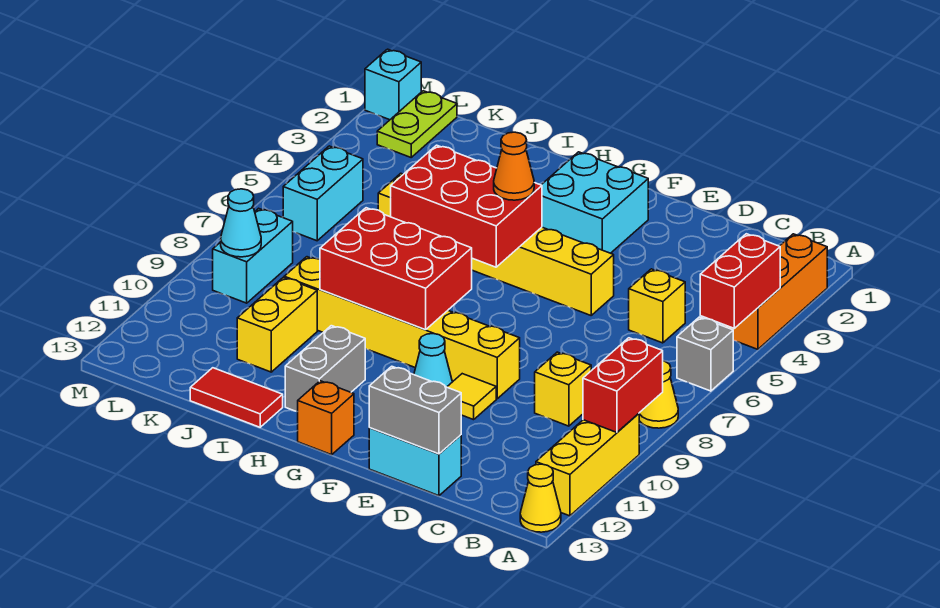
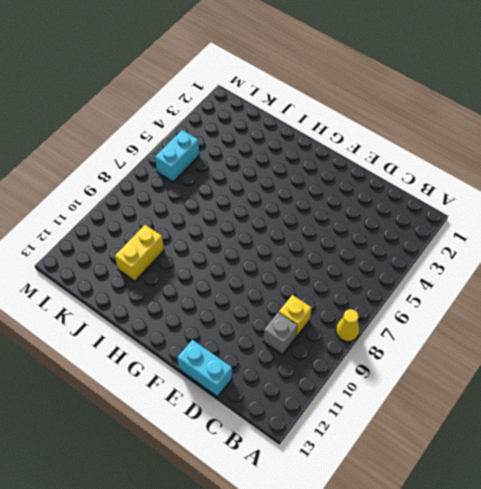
grey 1x1 brick [263,312,297,355] -> grey 1x1 brick moved to [677,317,733,391]
none -> orange 1x3 brick [724,234,827,349]
none -> yellow 1x3 brick [536,414,639,516]
none -> yellow 1x1 cone [520,464,561,532]

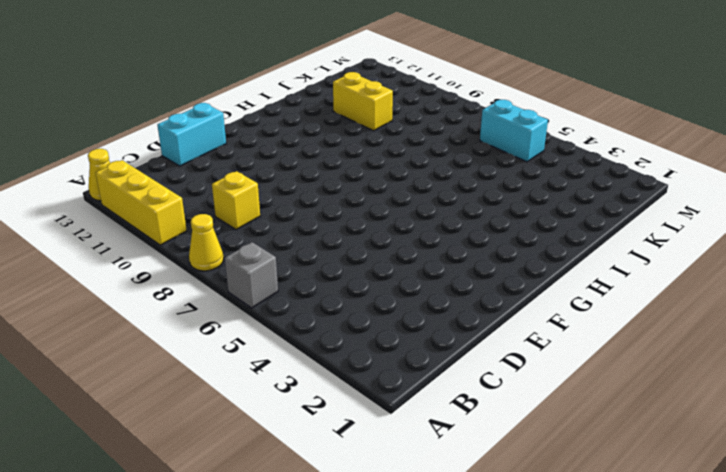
none -> orange 1x3 brick [724,234,827,349]
none -> yellow 1x1 brick [629,269,685,343]
none -> yellow 1x6 brick [378,173,614,315]

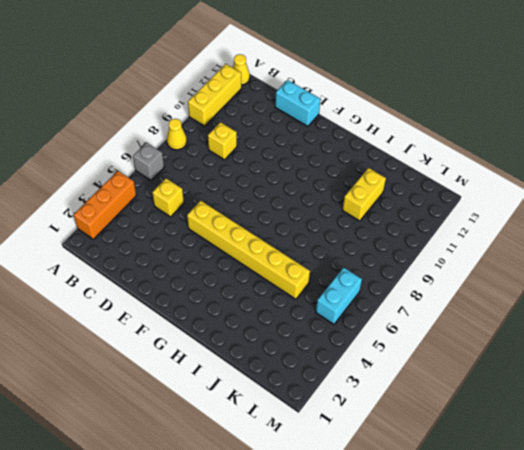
none -> yellow 1x6 brick [284,257,520,399]
none -> yellow 1x1 tile [447,374,496,420]
none -> cyan 2x2 brick [542,152,648,253]

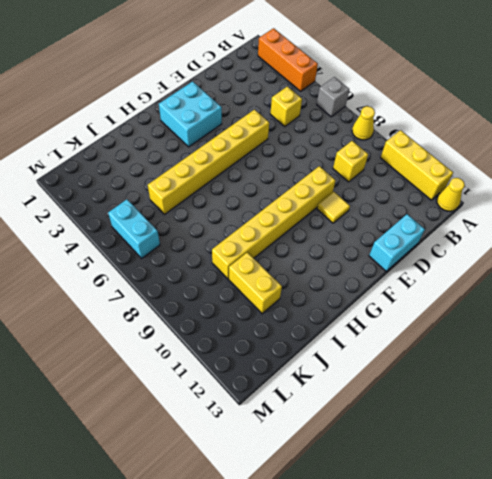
none -> cyan 1x1 cone [414,334,452,387]
none -> orange 1x1 brick [298,381,354,455]
none -> grey 1x2 brick [285,326,365,412]

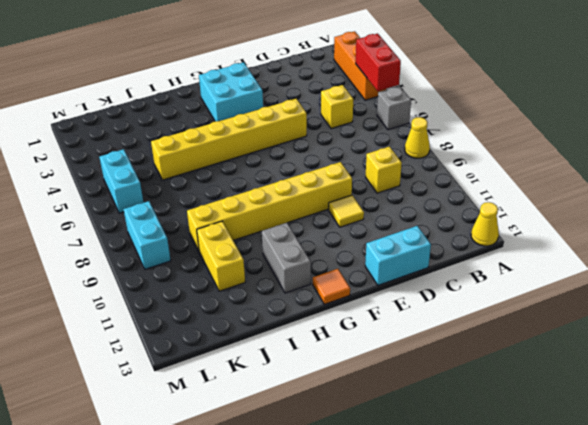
orange 1x1 tile [313,269,350,304] -> orange 1x1 brick [298,381,354,455]
none -> yellow 1x3 brick [536,414,639,516]
none -> cyan 1x1 cone [414,334,452,387]
none -> red 1x2 tile [190,368,283,427]

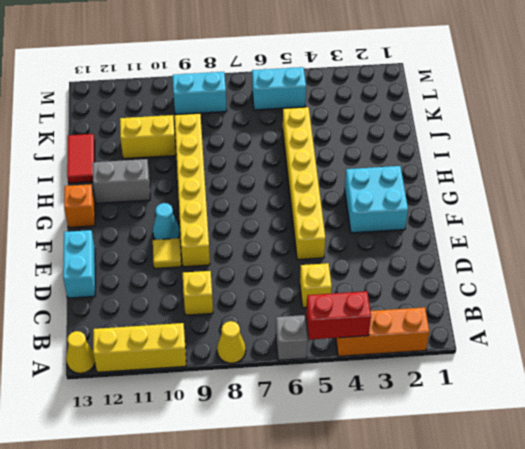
none -> lime 1x2 plate [377,91,457,157]
none -> cyan 1x1 brick [365,49,421,120]
none -> red 1x2 brick [583,338,663,432]

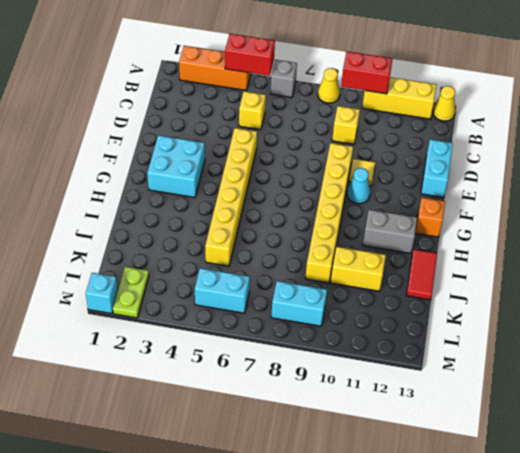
lime 1x2 plate [113,267,149,318] -> lime 1x2 plate turned to [377,91,457,157]
none -> grey 1x2 brick [369,366,461,454]
none -> red 2x3 brick [391,145,542,267]
none -> red 2x3 brick [320,208,472,330]

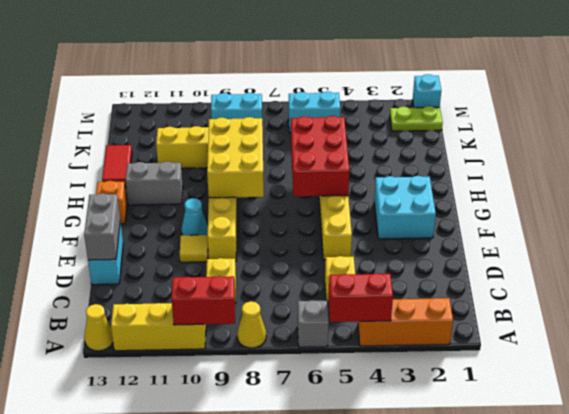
yellow 2x3 brick [207,117,264,198] -> red 2x3 brick [320,208,472,330]
none -> cyan 1x1 cone [221,189,261,257]
none -> orange 1x1 cone [494,132,534,200]

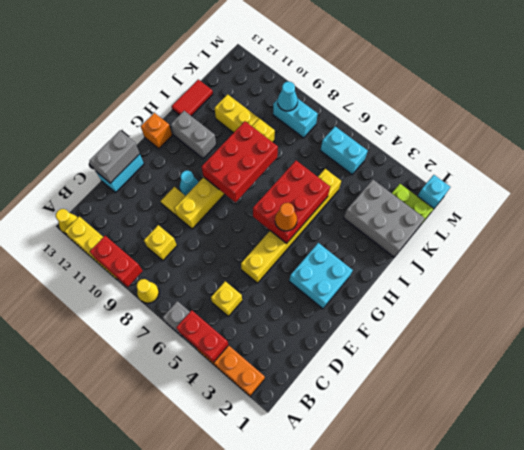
grey 2x3 brick [344,180,425,257] -> none

